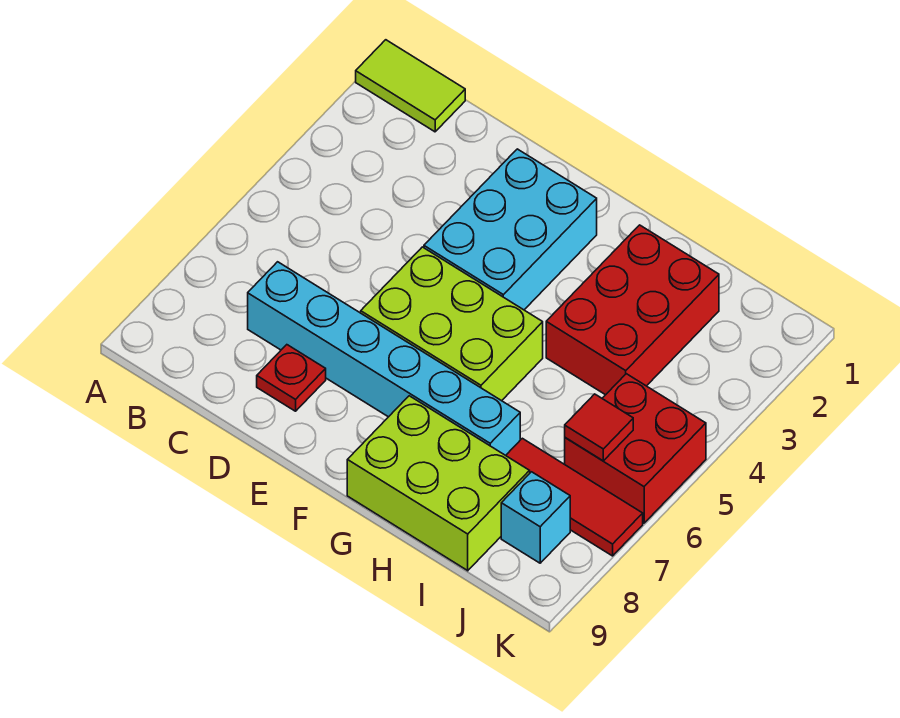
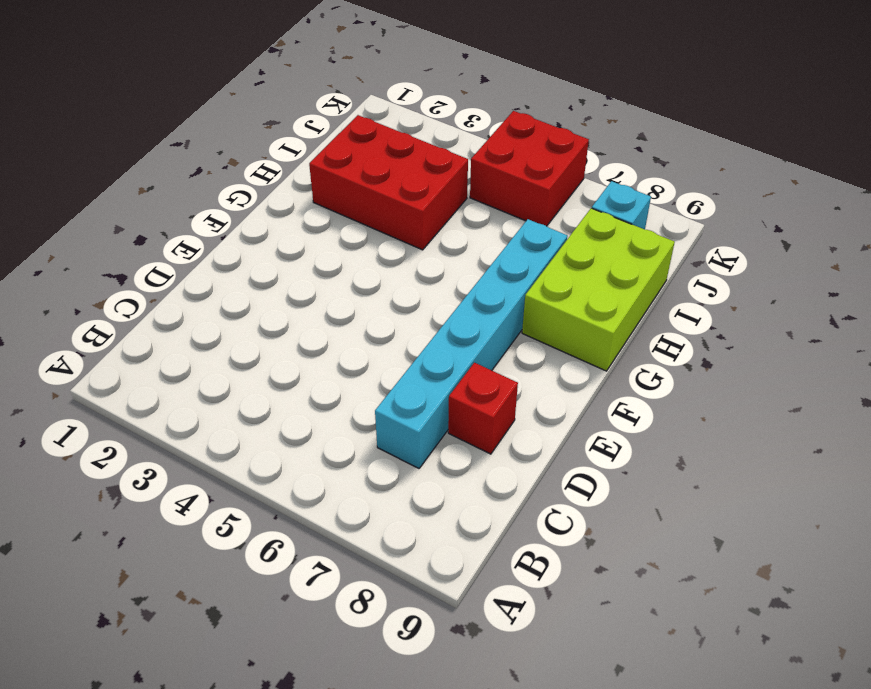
red 1x1 brick [448,363,518,454] -> red 1x1 plate [257,345,326,411]
none -> lime 1x2 tile [356,40,465,132]
none -> cyan 2x3 brick [424,149,597,310]

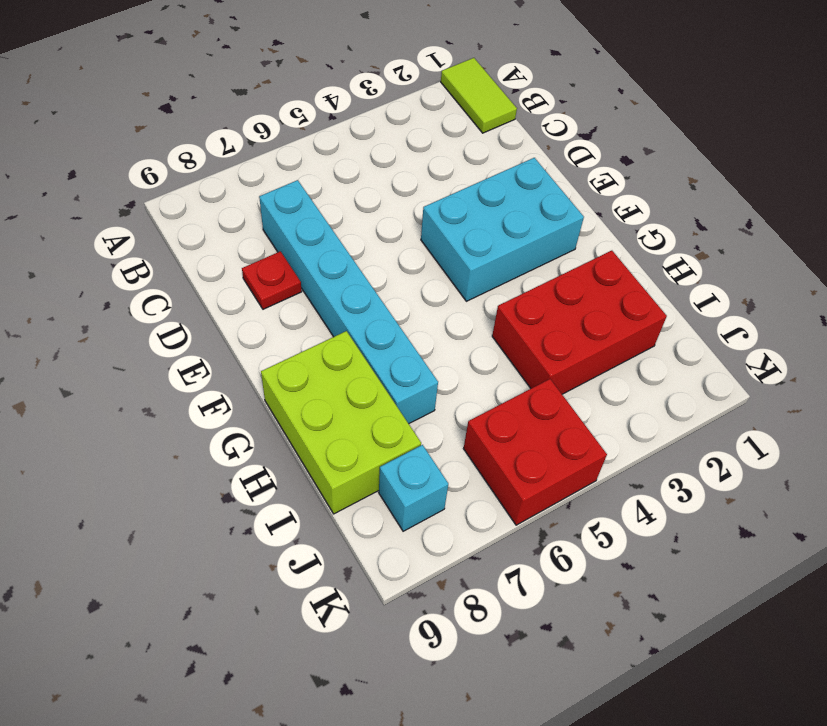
none -> lime 2x3 brick [361,247,543,401]
none -> red 1x3 tile [506,438,643,556]

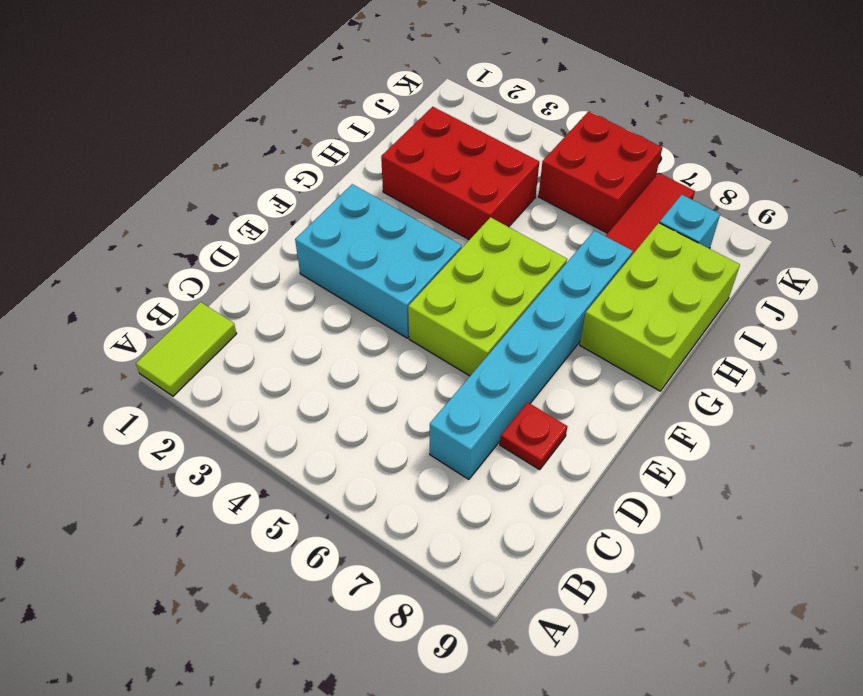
none -> red 1x1 tile [565,394,633,461]

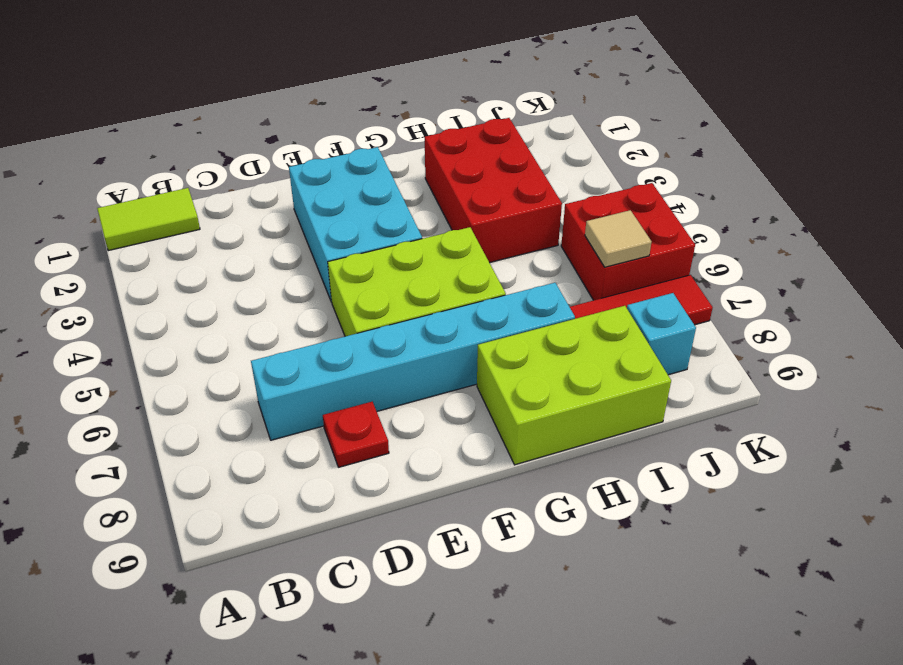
tan 1x1 tile [585,210,651,267] -> red 1x1 tile [565,394,633,461]

